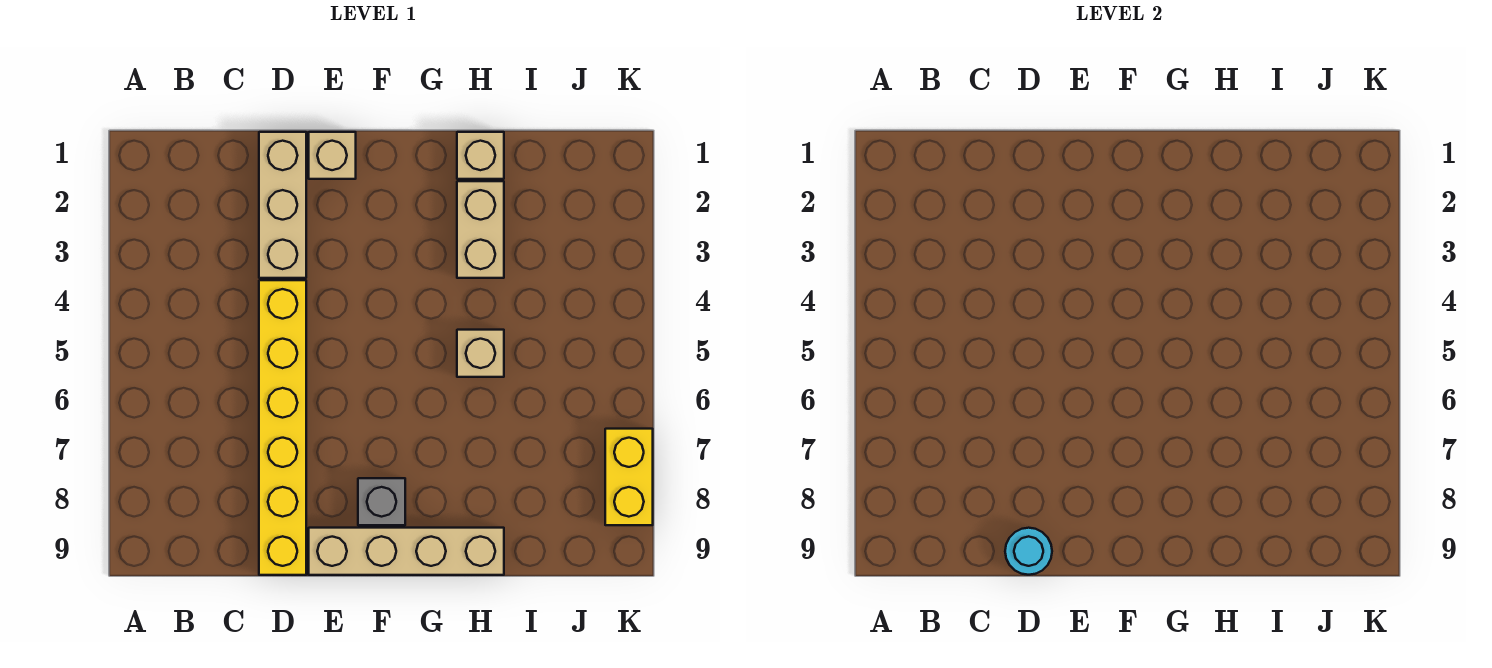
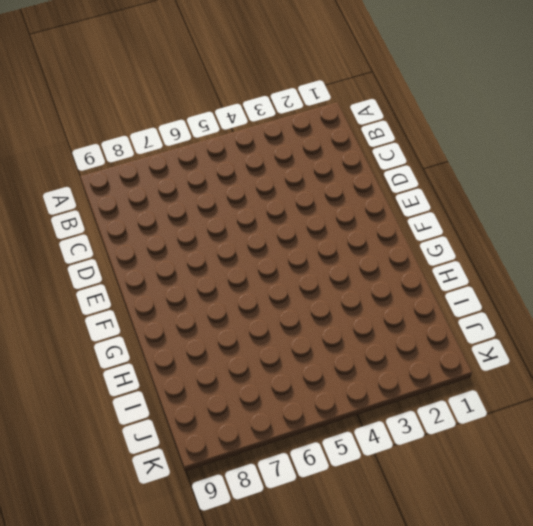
none -> tan 1x3 brick [259,132,306,278]
none -> yellow 1x6 brick [259,280,306,575]

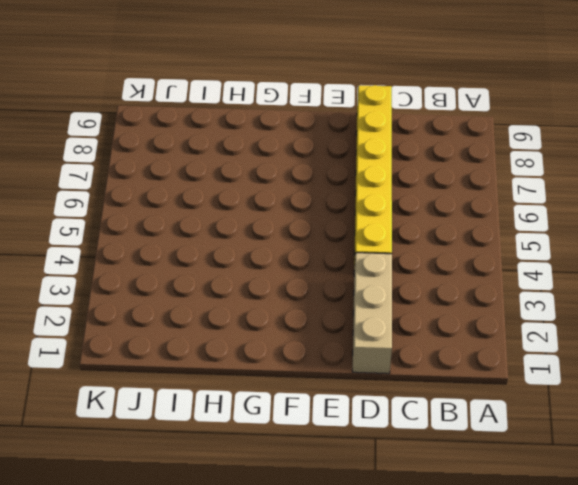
none -> tan 1x1 brick [309,132,356,179]
none -> tan 1x4 brick [309,528,504,575]

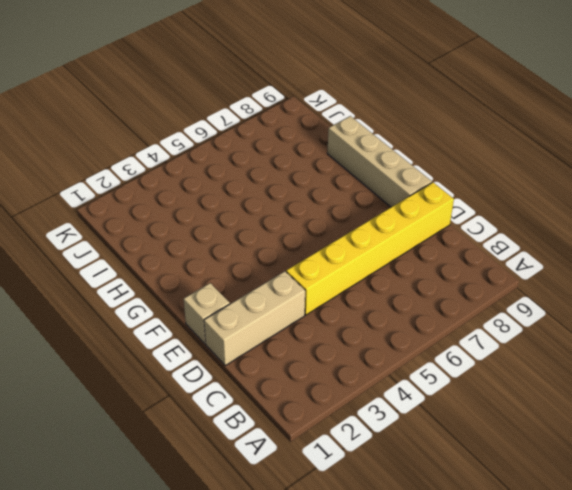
none -> grey 1x1 brick [358,478,405,525]
none -> tan 1x1 brick [457,132,504,179]

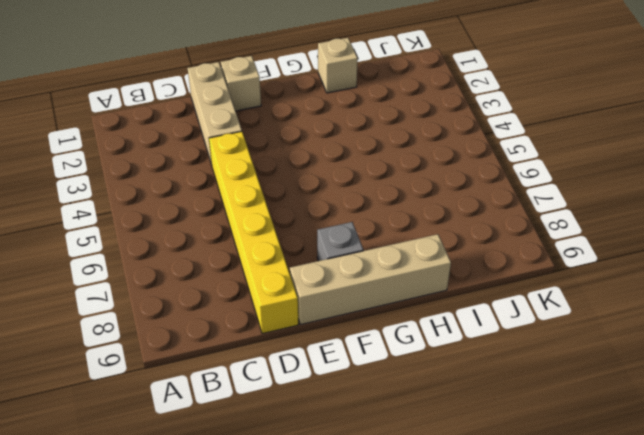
none -> tan 1x2 brick [457,181,504,278]
none -> tan 1x1 brick [457,330,504,377]

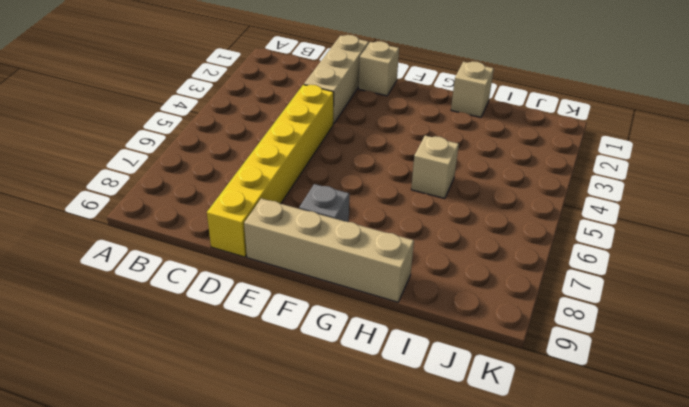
none -> tan 1x2 brick [457,181,504,278]
none -> yellow 1x2 brick [605,429,653,525]

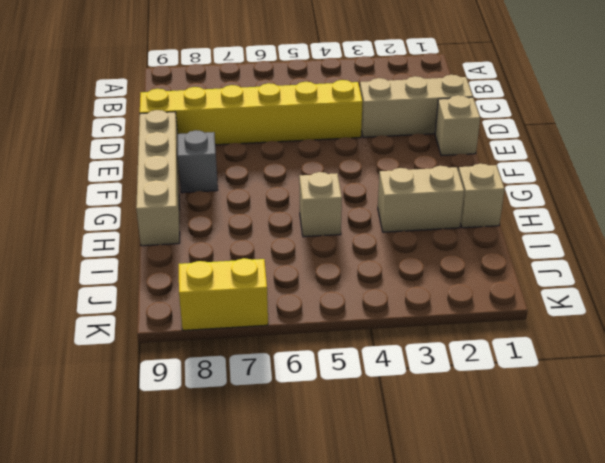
none -> cyan 1x1 round brick [1005,528,1052,575]

